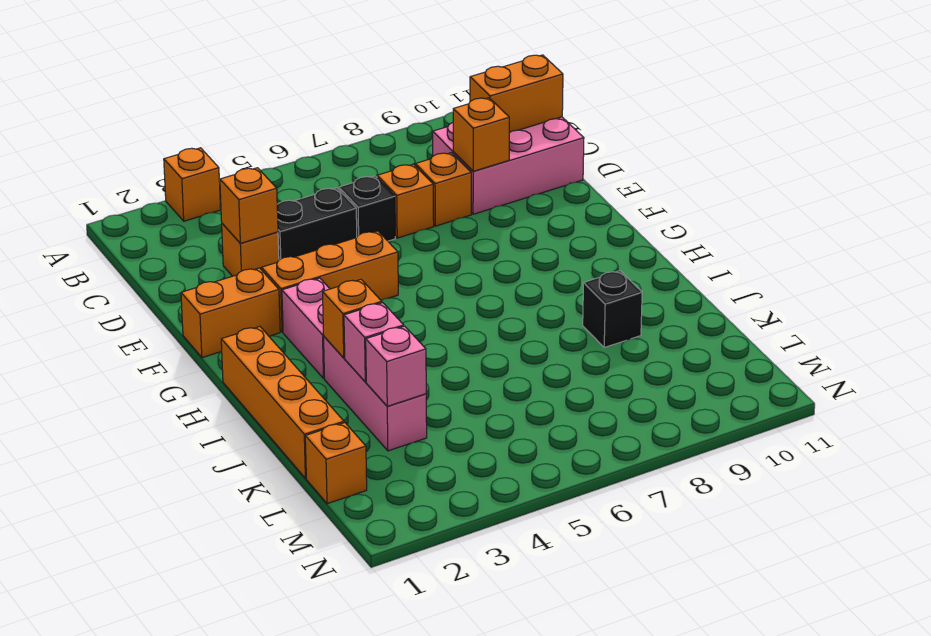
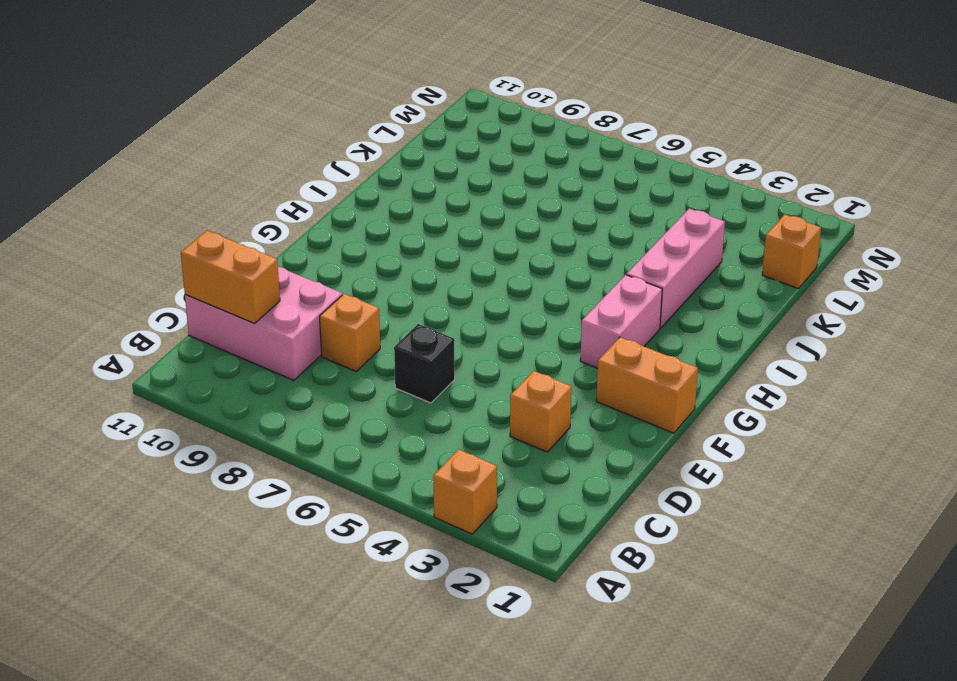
none -> black 1x2 brick [277,188,357,260]
none -> orange 1x1 brick [377,164,434,238]
none -> orange 1x3 brick [262,231,398,332]

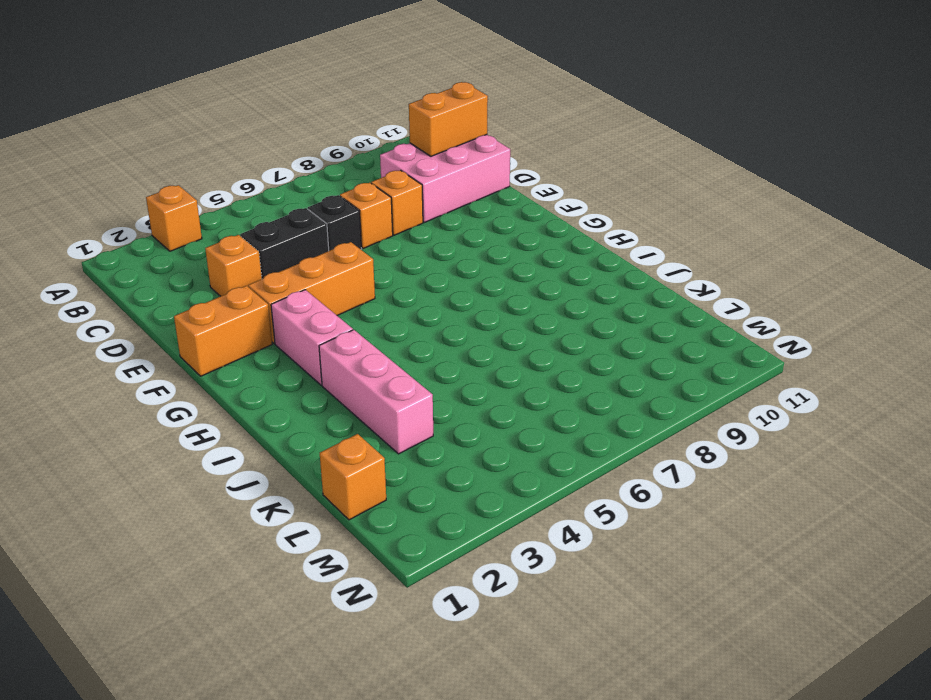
none -> orange 1x4 brick [221,327,344,478]
none -> black 1x1 brick [583,271,642,347]
none -> orange 1x1 brick [220,168,278,243]

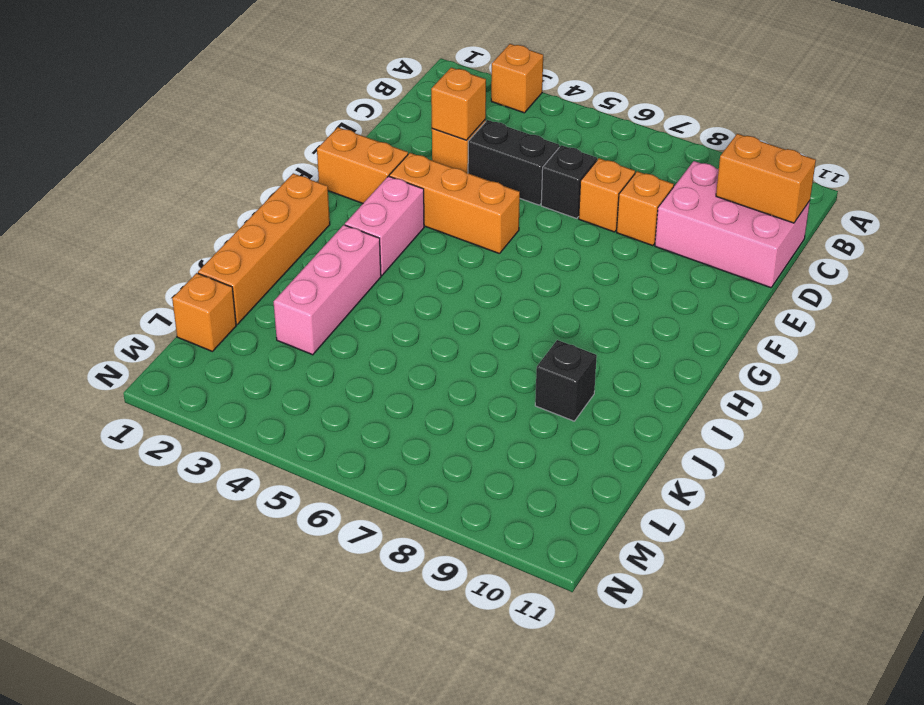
none -> orange 1x1 brick [453,98,509,171]
none -> orange 1x1 brick [323,279,382,358]
none -> pink 1x1 brick [344,303,404,382]

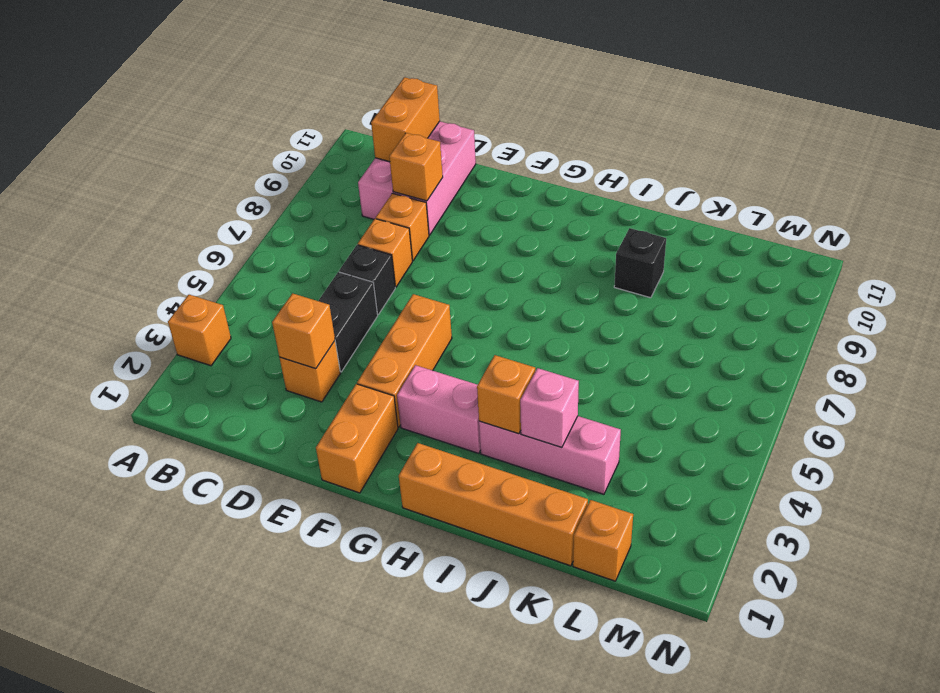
none -> pink 1x1 brick [366,326,426,406]

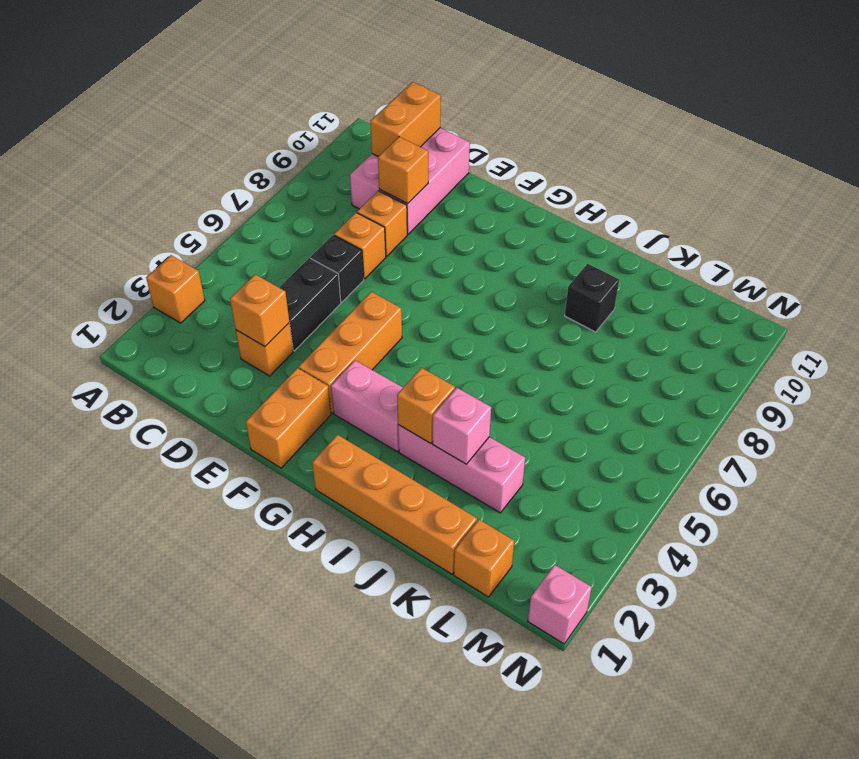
pink 1x1 brick [528,565,592,644] -> pink 1x1 brick moved to [366,326,426,406]

